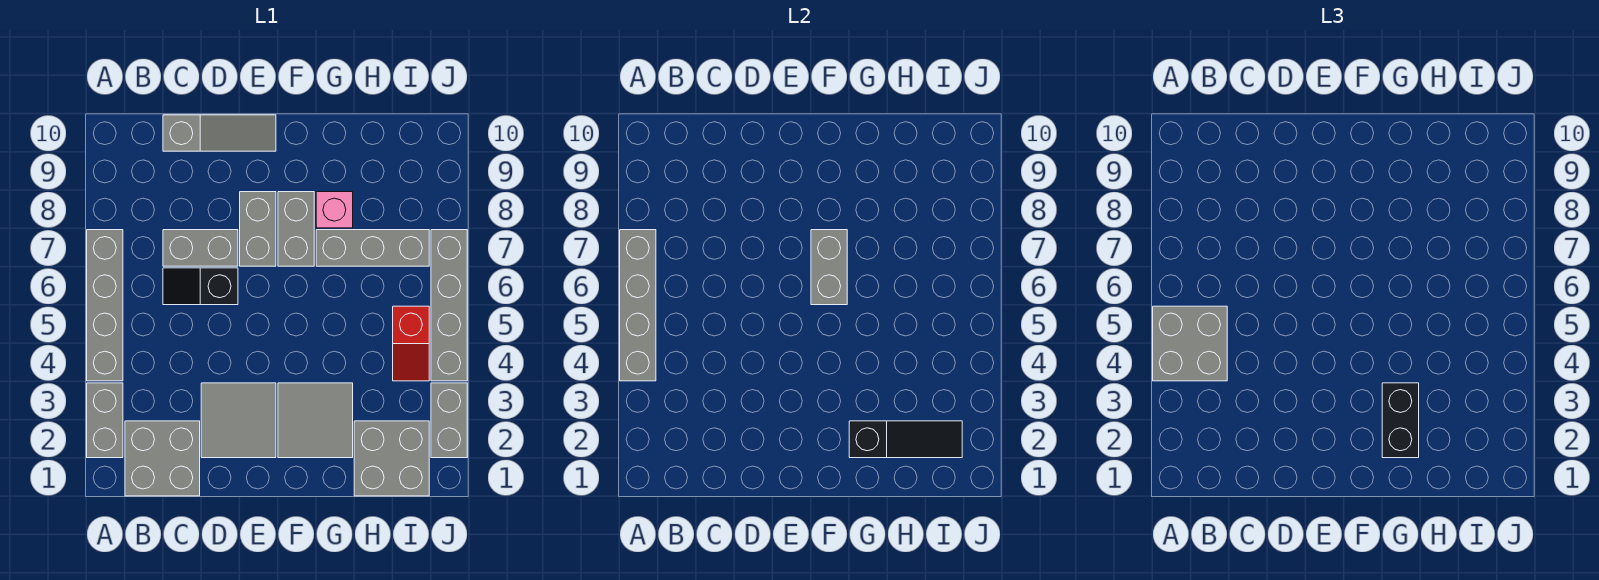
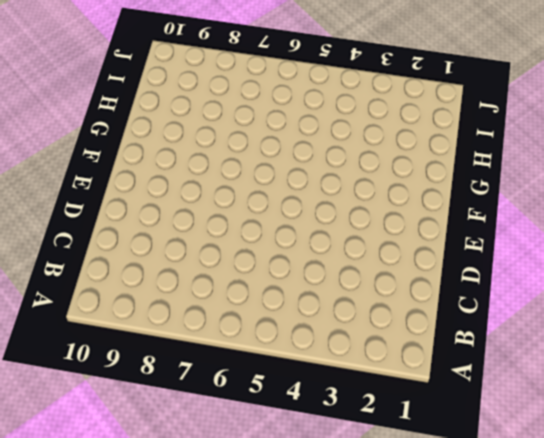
none -> grey 1x2 brick [87,383,123,458]
none -> grey 1x4 brick [87,230,123,381]
none -> grey 2x2 brick [125,421,200,496]

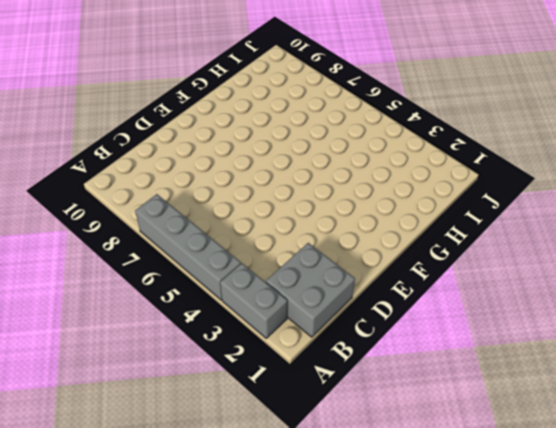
none -> black 1x2 slope [163,268,238,305]
none -> grey 1x2 brick [163,230,238,266]
none -> grey 1x3 slope [163,115,276,151]

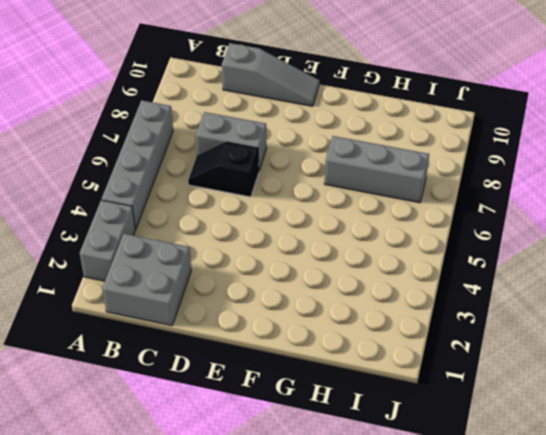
none -> grey 2x2 tile [201,383,276,458]
none -> grey 1x2 brick [240,192,276,266]
none -> grey 2x2 tile [278,383,353,458]

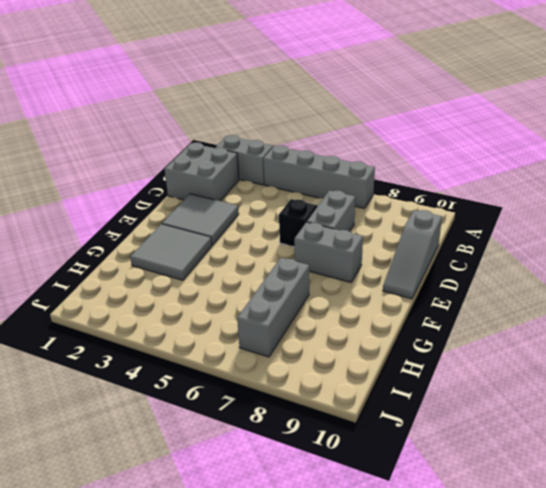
none -> grey 1x2 brick [278,192,314,266]
none -> pink 1x1 brick [316,192,353,228]
none -> grey 2x2 brick [354,421,429,496]

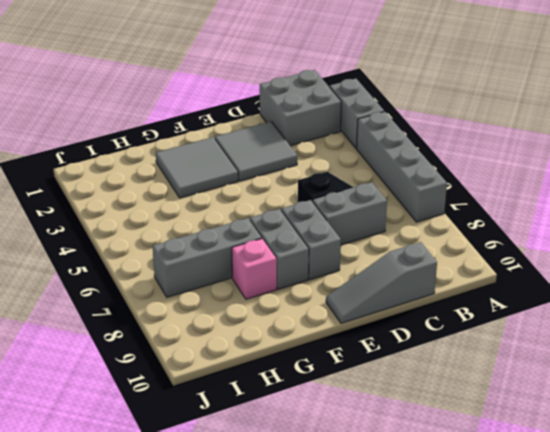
none -> grey 2x2 brick [354,421,429,496]
none -> red 1x2 slope [393,306,429,381]
none -> grey 1x2 brick [431,383,467,458]

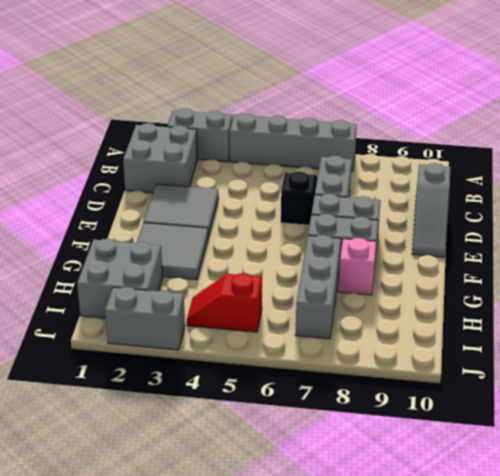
none -> grey 1x4 brick [431,230,467,381]
none -> grey 1x4 brick [620,230,656,381]
none -> grey 1x2 brick [811,230,847,305]

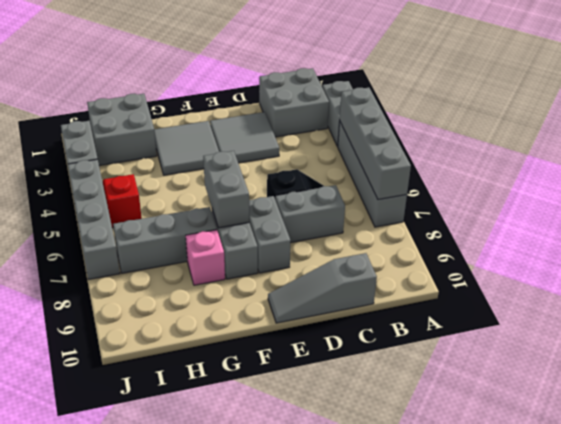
none -> black 1x3 slope [849,421,962,458]
none -> grey 2x2 brick [1153,306,1227,381]
none -> black 1x2 brick [1382,383,1419,458]

